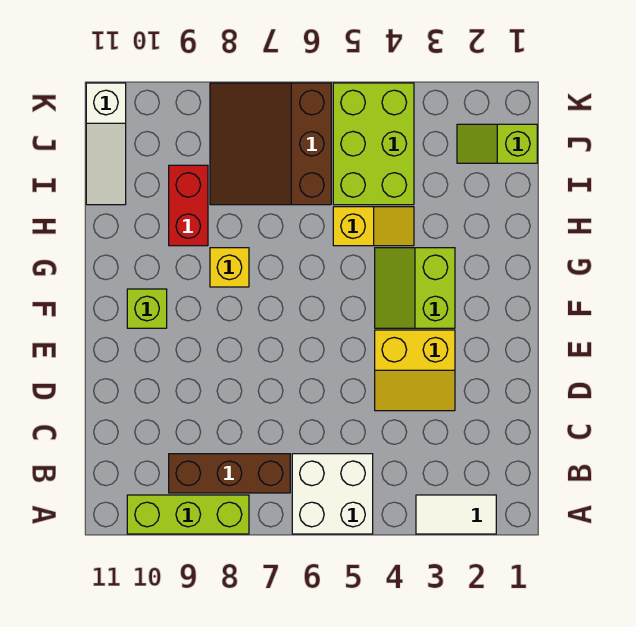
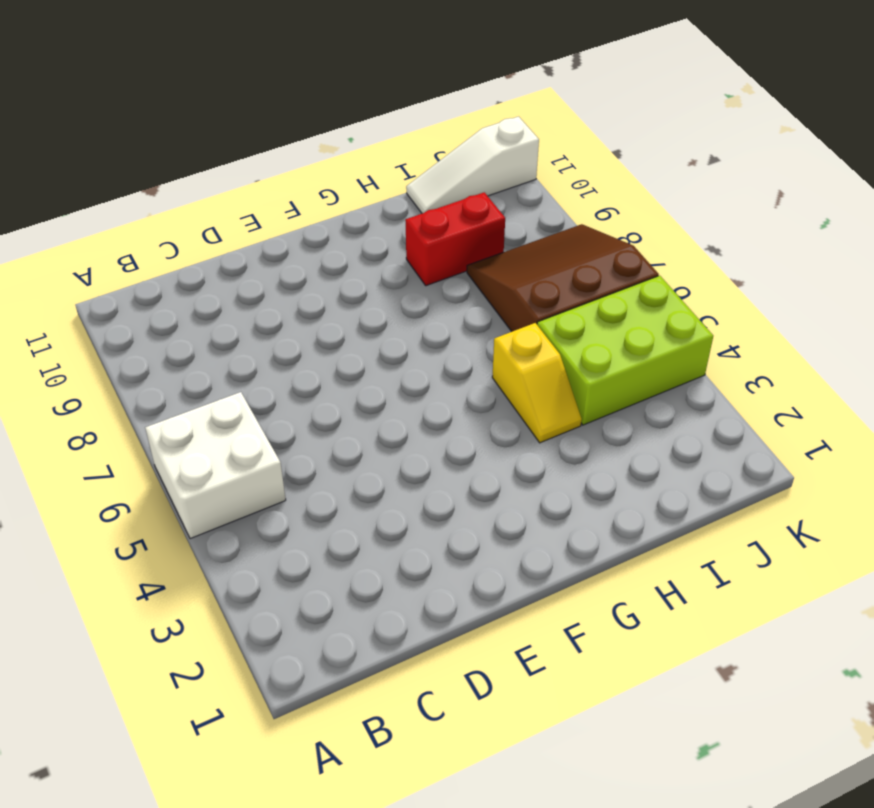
none -> white 1x2 tile [416,495,496,534]
none -> lime 1x3 brick [127,495,249,534]
none -> brown 1x3 brick [169,454,290,493]

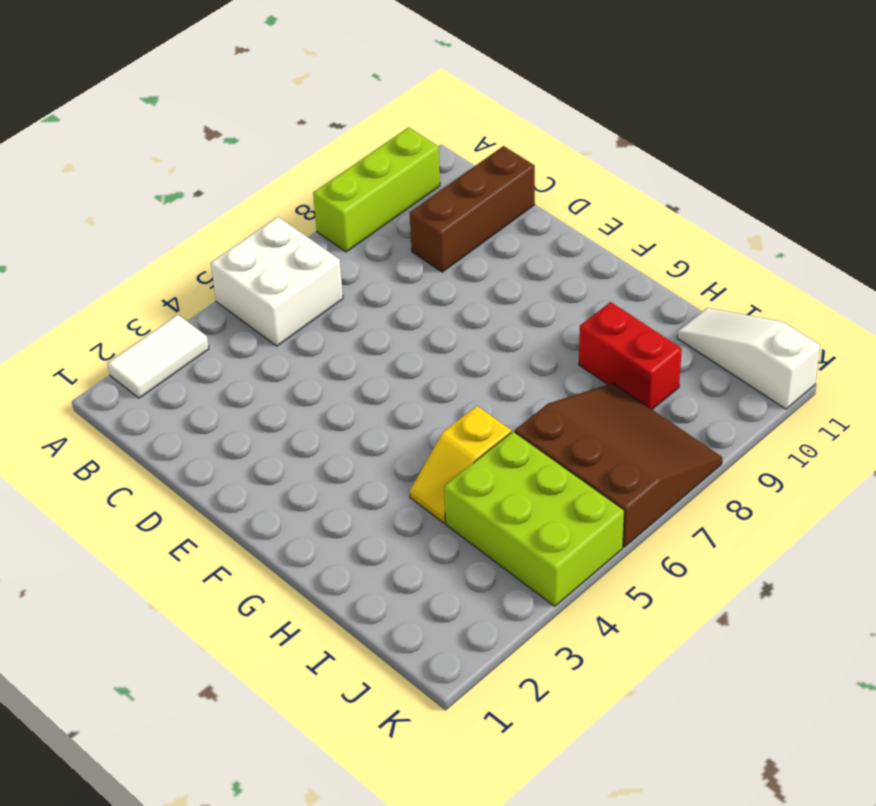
brown 1x3 brick [410,146,535,272] -> brown 1x3 brick moved to [169,454,290,493]
none -> yellow 2x2 slope [375,330,455,411]
none -> lime 2x2 slope [375,248,455,328]
none -> lime 1x1 brick [127,289,167,328]

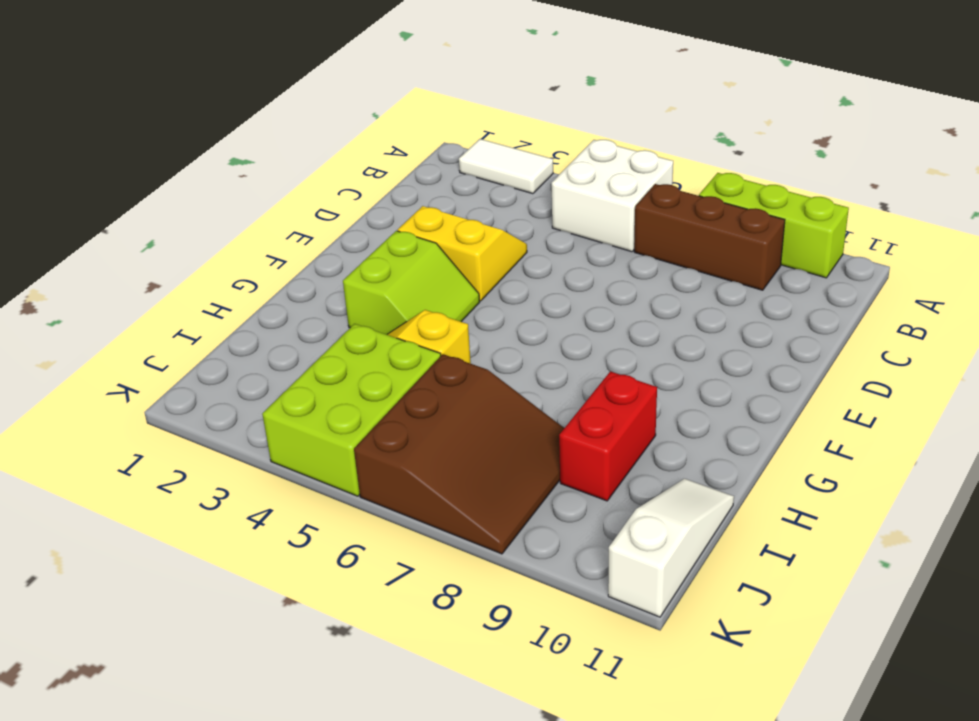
none -> lime 1x1 brick [127,289,167,328]
none -> yellow 1x1 brick [210,248,249,287]
none -> lime 1x2 slope [457,124,537,163]

